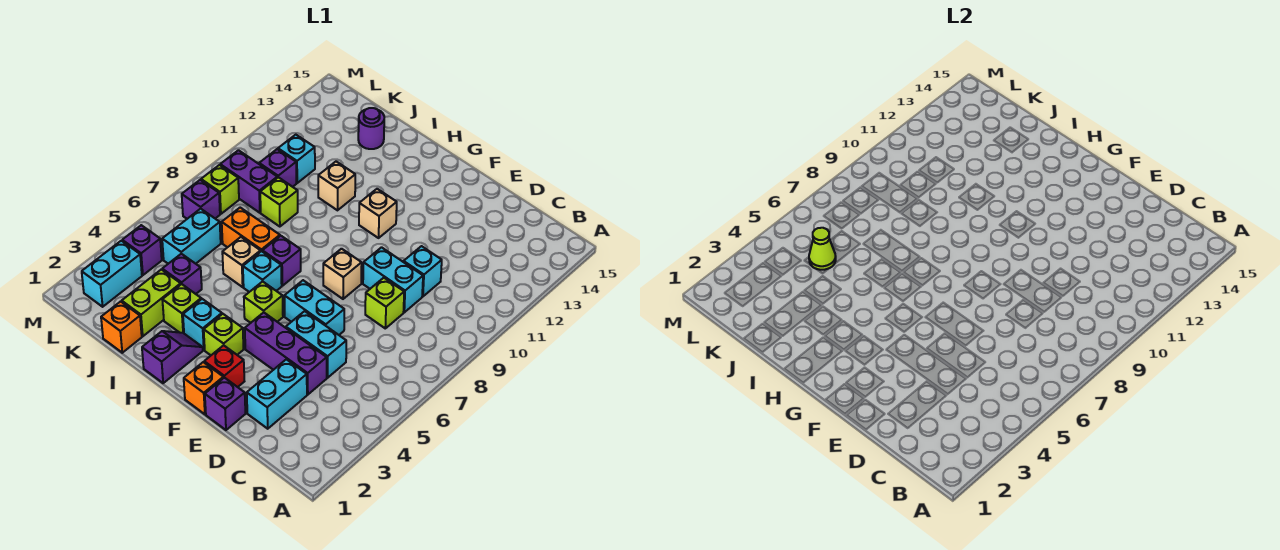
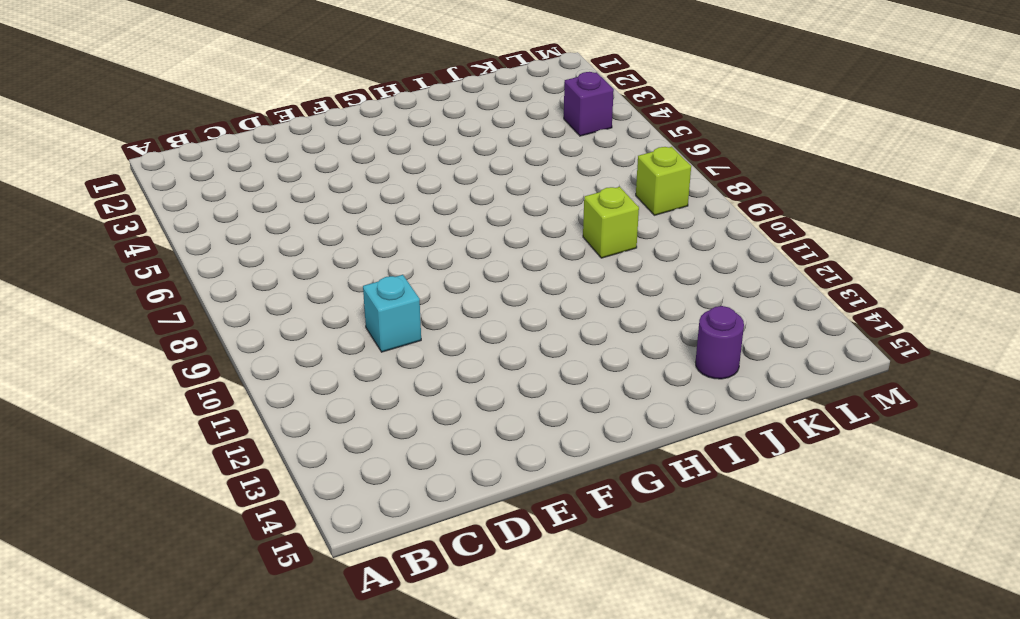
none -> cyan 1x2 brick [247,359,307,429]
none -> purple 1x3 brick [245,313,327,395]
none -> cyan 1x2 brick [286,311,346,378]
none -> lime 1x1 brick [365,278,404,328]

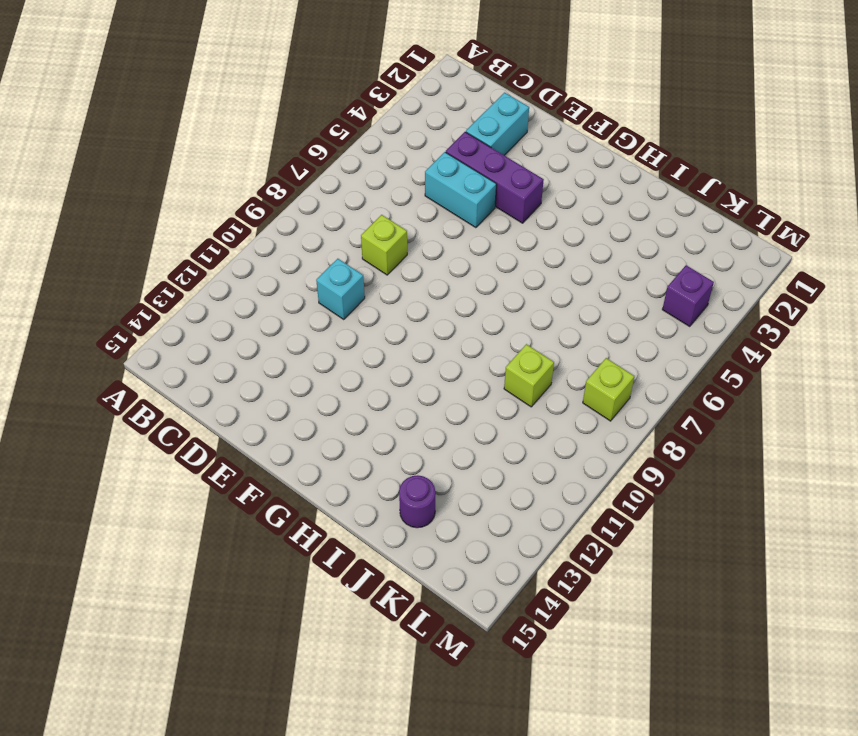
none -> cyan 1x2 brick [363,247,423,312]
none -> purple 1x1 brick [205,378,245,430]
none -> cyan 1x2 brick [284,280,344,335]
none -> orange 1x1 brick [184,362,223,414]

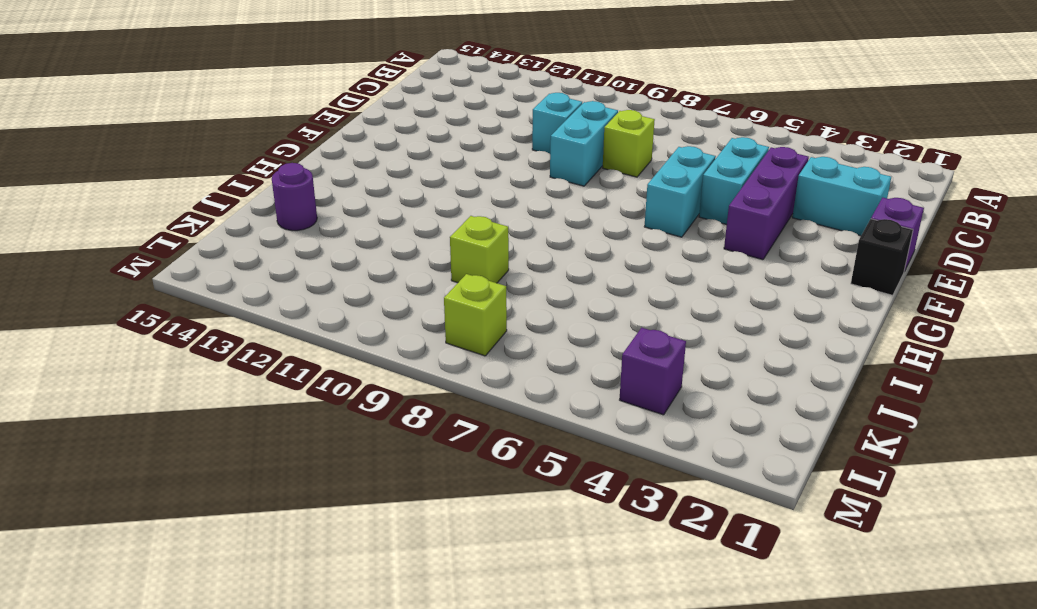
black 1x1 brick [851,219,913,295] -> orange 1x1 brick [184,362,223,414]
none -> red 1x1 brick [204,345,244,387]
none -> tan 1x1 brick [323,249,362,299]
none -> lime 1x1 brick [204,314,244,355]
none -> lime 1x1 brick [244,281,283,323]

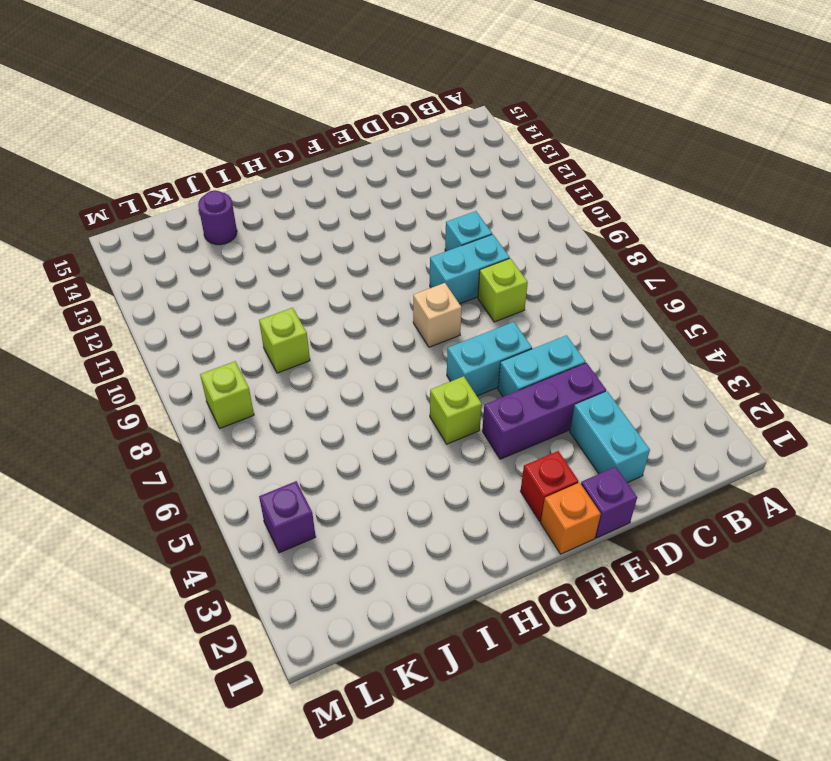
none -> lime 1x1 brick [204,314,244,355]
none -> tan 1x1 brick [359,189,397,238]
none -> purple 1x2 slope [142,331,203,383]
none -> cyan 1x1 brick [183,299,222,350]

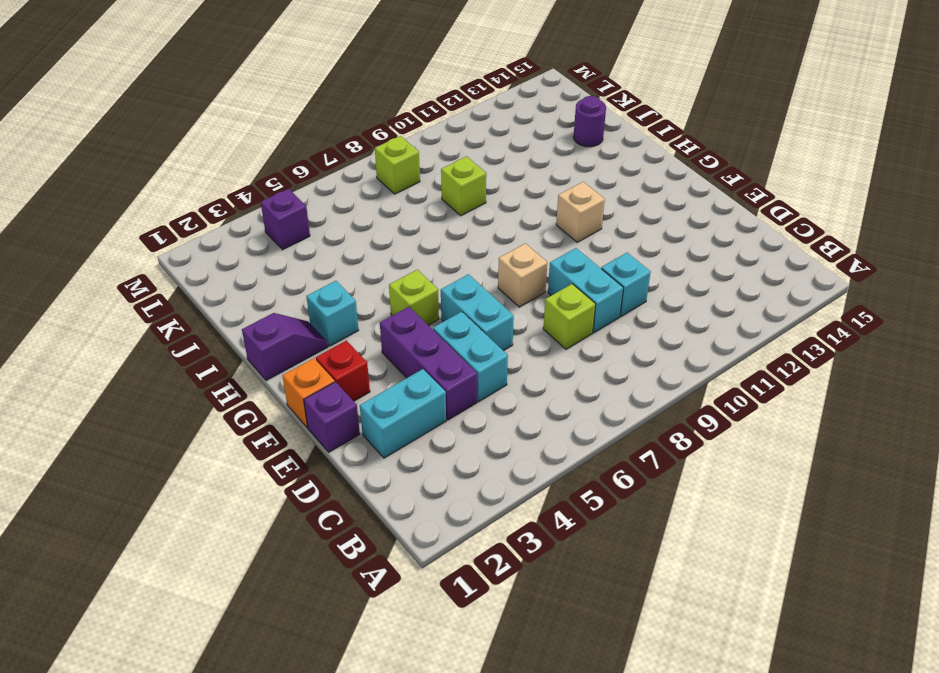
none -> lime 1x1 brick [204,314,244,355]
none -> cyan 1x1 brick [243,251,282,292]
none -> purple 1x1 brick [262,236,301,286]
none -> lime 1x1 brick [162,284,201,333]

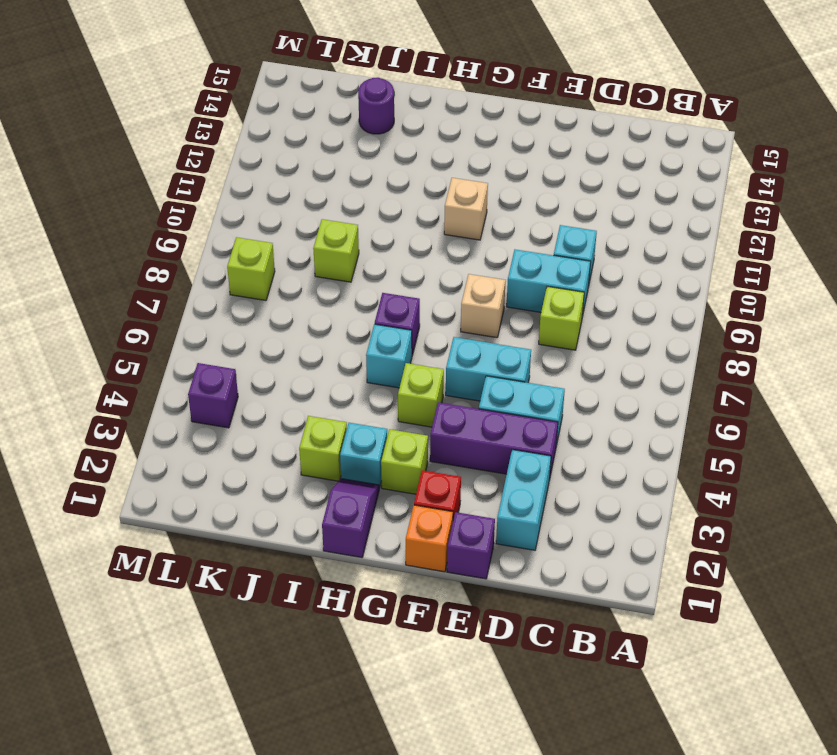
none -> tan 1x1 brick [222,237,261,287]
none -> orange 1x2 brick [222,208,280,251]
none -> tan 1x1 brick [318,162,355,210]
none -> orange 1x1 brick [101,301,142,353]

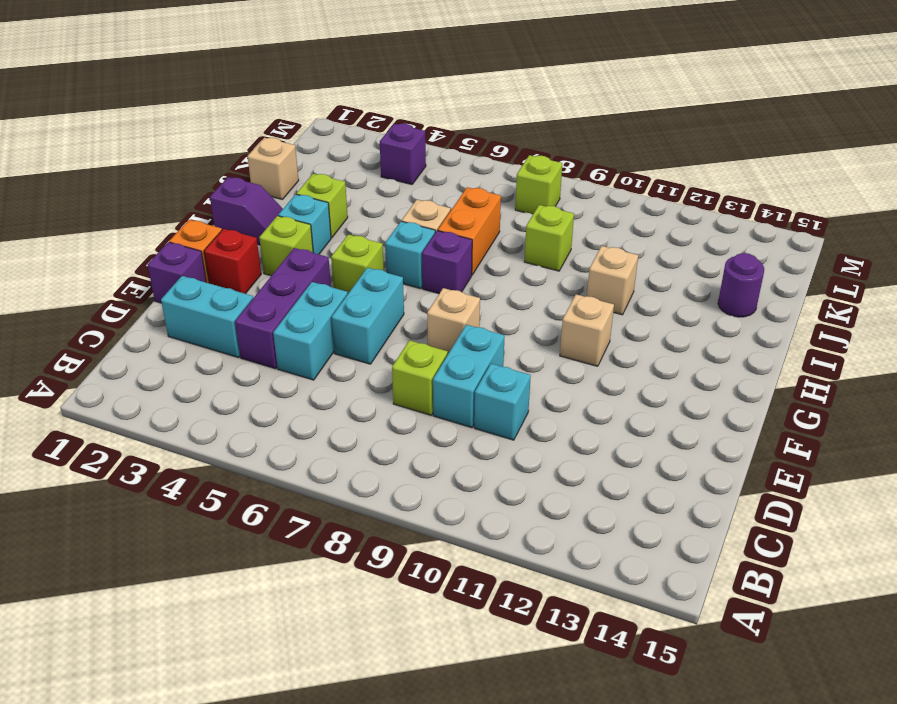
tan 1x1 brick [248,138,299,200] -> orange 1x1 brick [101,301,142,353]
none -> lime 1x2 brick [122,269,181,336]
none -> purple 1x1 brick [162,254,202,294]
none -> cyan 1x2 brick [162,209,221,264]
none -> purple 1x2 brick [220,150,277,213]

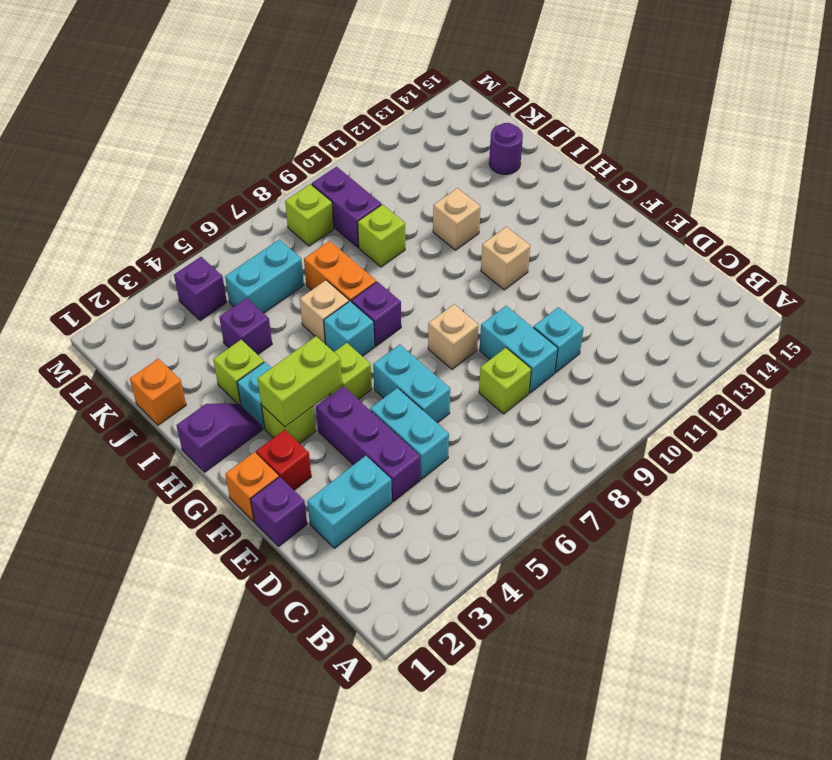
lime 1x2 brick [258,336,342,427] -> lime 1x2 brick moved to [122,269,181,336]
none -> purple 1x1 brick [259,149,296,187]
none -> cyan 1x1 brick [278,135,315,183]
none -> cyan 1x2 brick [82,241,142,307]
none -> purple 1x1 brick [182,180,220,219]

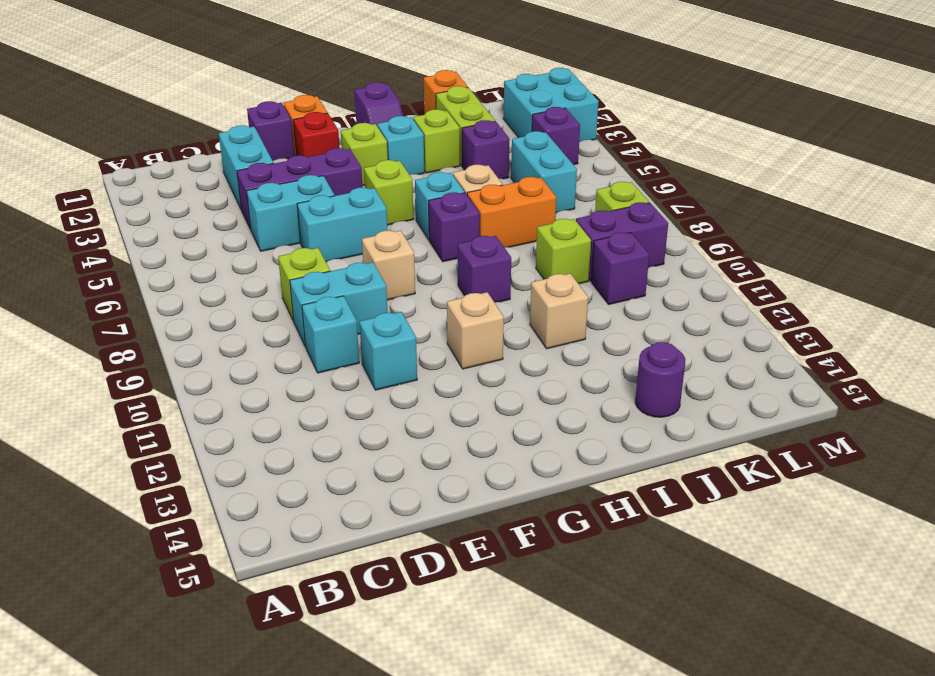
cyan 1x1 brick [360,312,417,390] -> cyan 1x1 brick moved to [278,135,315,183]
purple 1x1 brick [458,236,511,302] -> purple 1x1 brick moved to [182,180,220,219]
cyan 2x2 brick [503,68,599,142] -> cyan 1x2 brick [82,241,142,307]
none -> lime 1x1 cone [809,228,836,270]

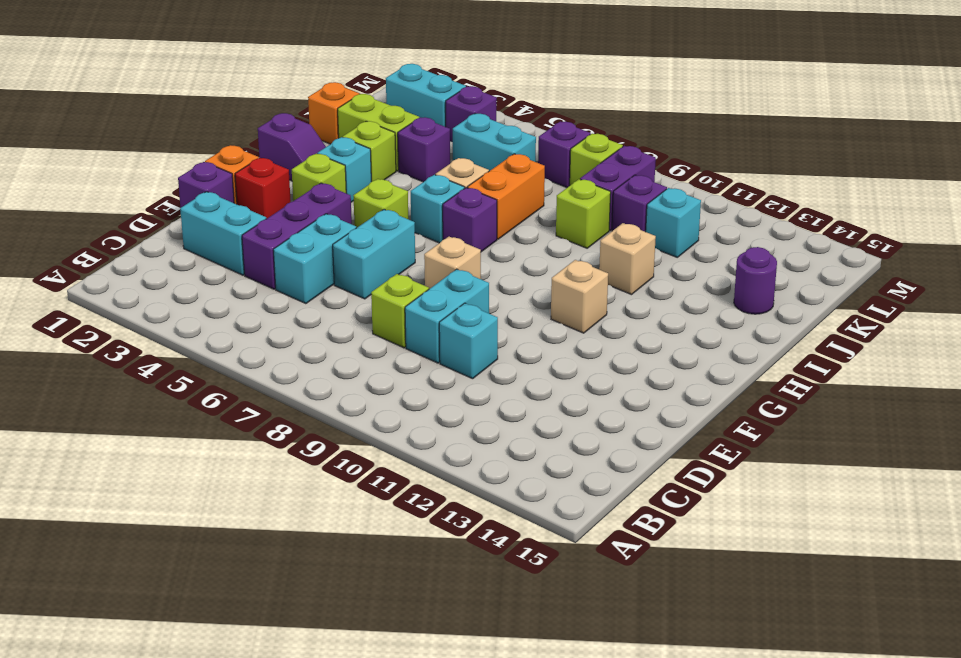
none -> lime 1x1 cone [809,228,836,270]

